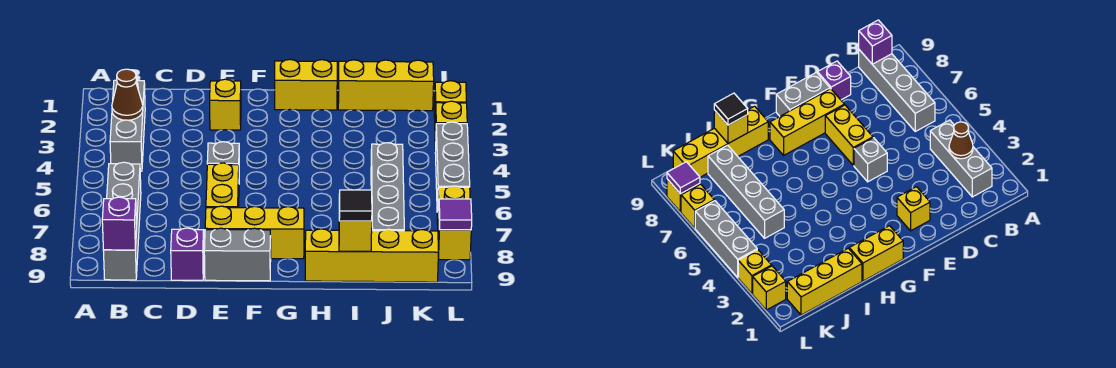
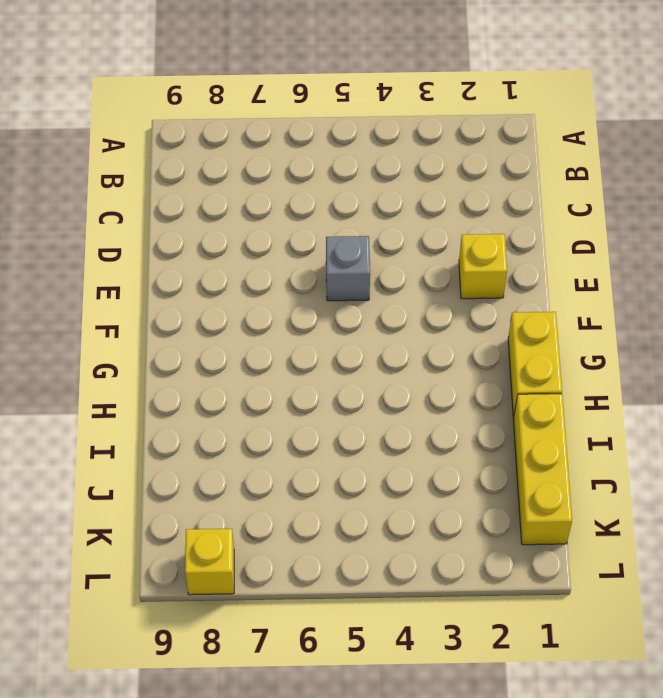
none -> grey 1x3 brick [110,80,145,171]
none -> grey 1x4 brick [103,162,141,280]
none -> purple 1x1 brick [171,228,204,280]

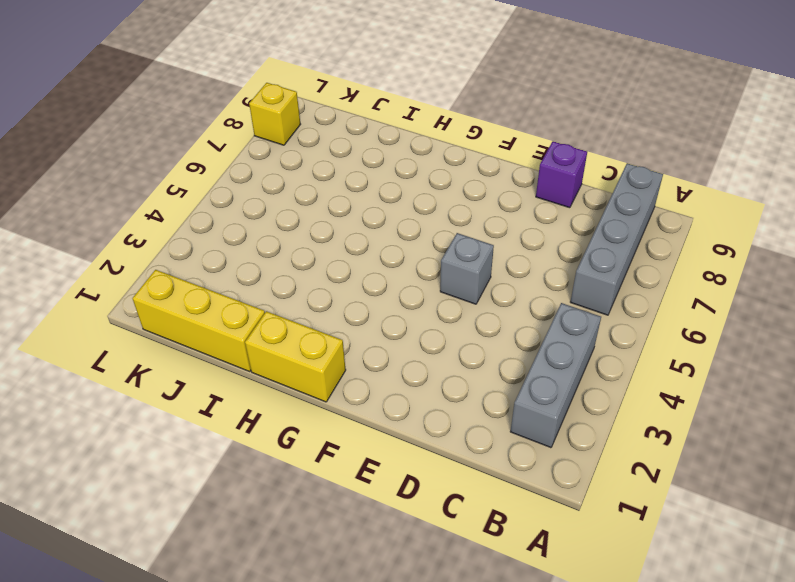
none -> yellow 1x1 brick [210,79,241,130]
none -> yellow 1x2 brick [206,163,239,208]
none -> yellow 1x3 brick [205,206,304,259]

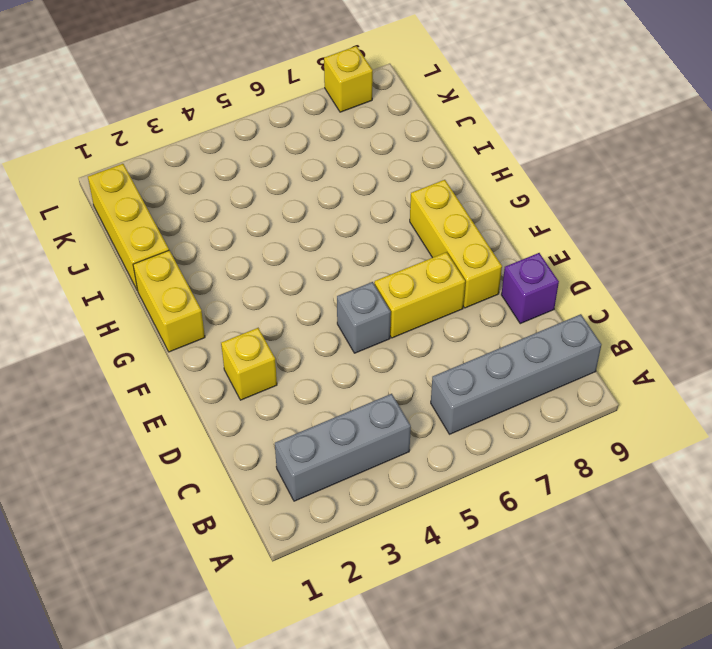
none -> grey 1x2 brick [204,228,271,281]
none -> yellow 1x4 brick [305,229,439,282]
none -> grey 1x4 brick [371,143,404,231]

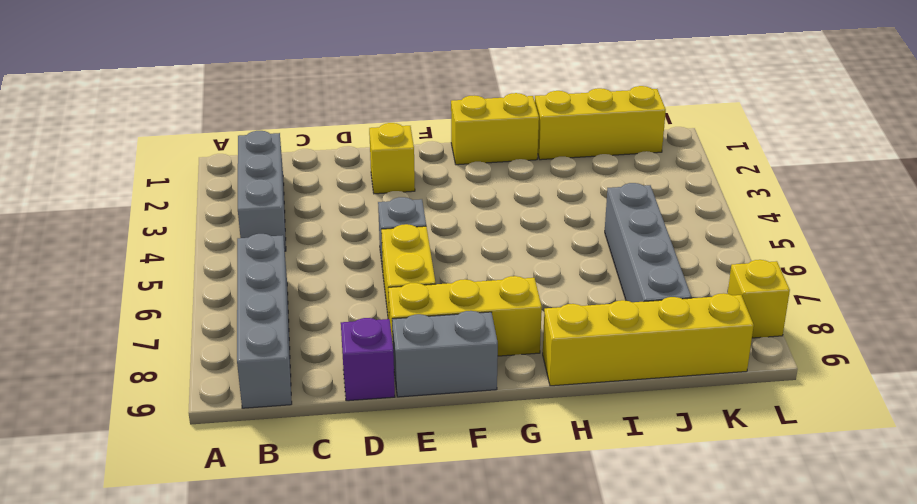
none -> yellow 1x1 brick [434,81,467,119]
none -> yellow 1x1 brick [435,101,467,152]
none -> grey 1x3 brick [435,122,470,210]

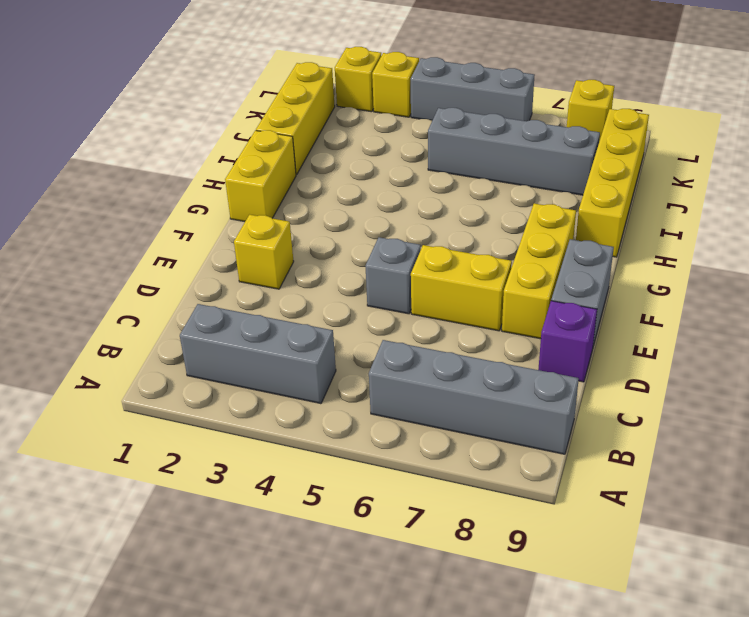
none -> yellow 1x1 brick [437,186,470,224]
none -> brown 1x1 cone [112,69,143,120]
none -> purple 1x1 brick [102,197,137,250]

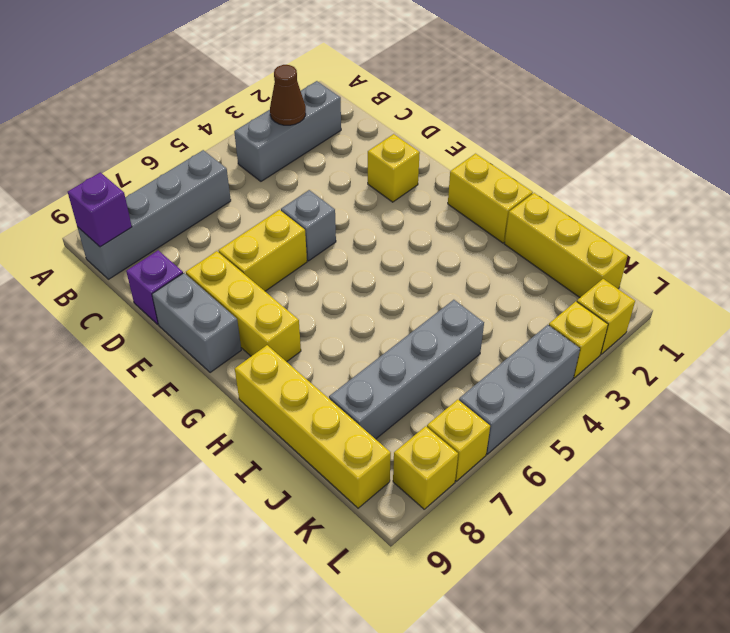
none -> yellow 1x1 brick [339,221,372,251]
none -> purple 1x1 tile [439,199,472,230]
none -> black 1x1 tile [339,190,372,221]

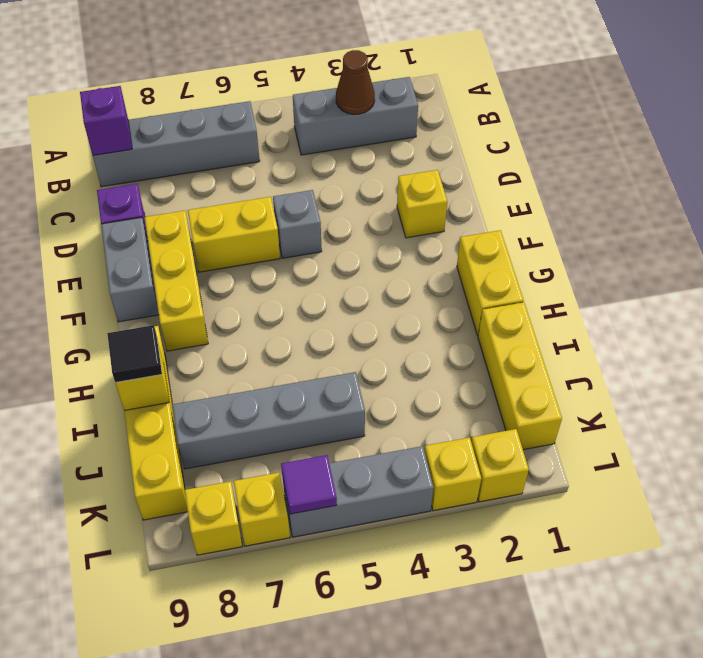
purple 1x1 tile [281,455,337,514] -> purple 1x1 tile moved to [439,199,472,230]

